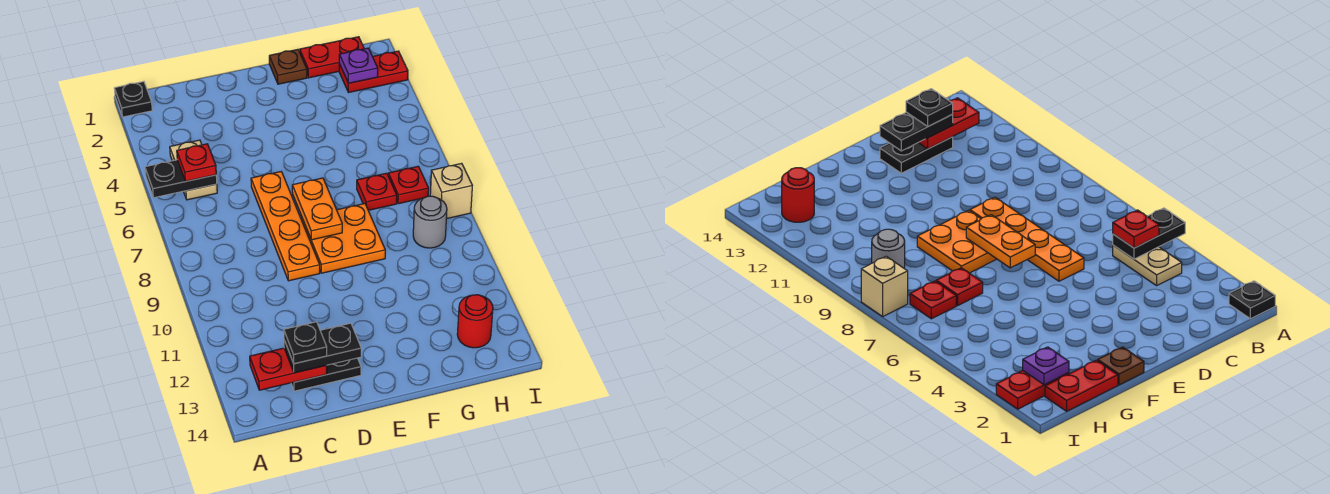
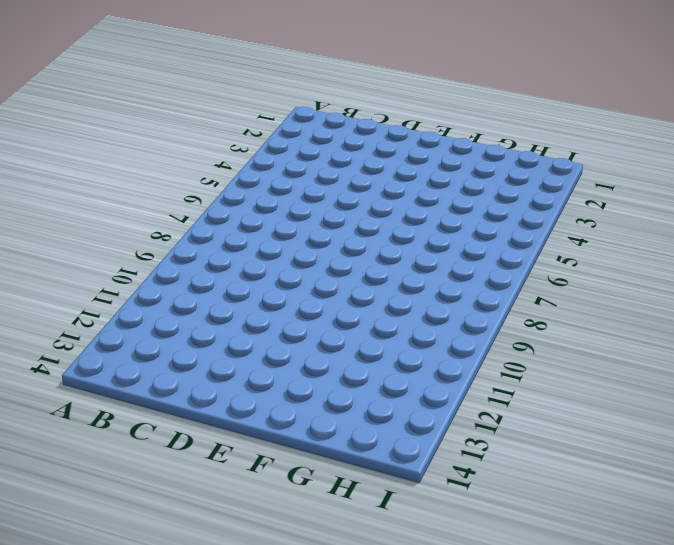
none -> black 1x1 plate [114,82,152,117]
none -> tan 1x2 plate [170,140,217,200]
none -> black 1x2 plate [291,358,361,391]

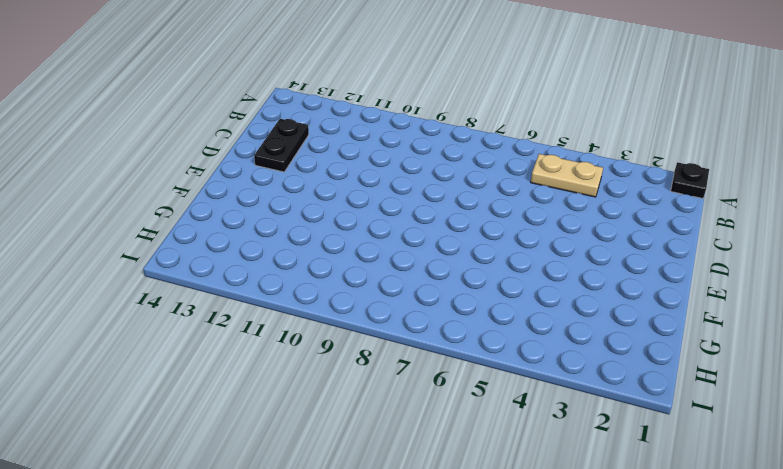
none -> orange 1x4 plate [251,172,320,281]
none -> orange 2x2 plate [302,204,385,273]
none -> brown 1x1 plate [269,49,307,84]

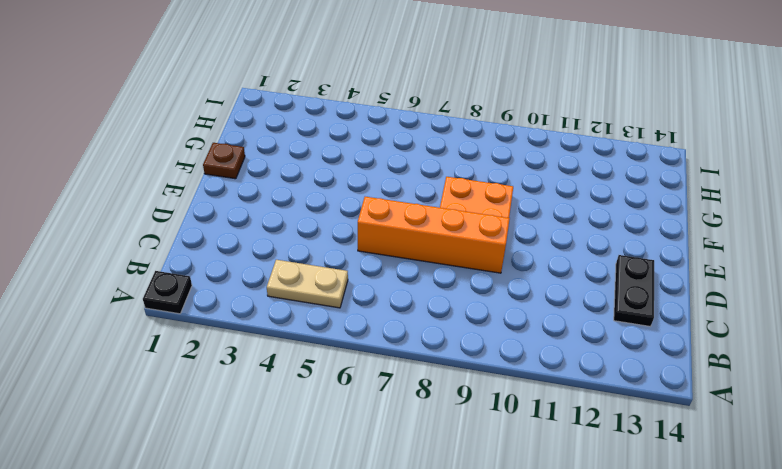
orange 1x4 brick [358,197,510,273] -> orange 1x4 plate [251,172,320,281]
none -> red 1x2 plate [300,37,364,78]
none -> red 1x1 plate [357,173,397,210]
none -> red 1x2 plate [339,51,408,93]

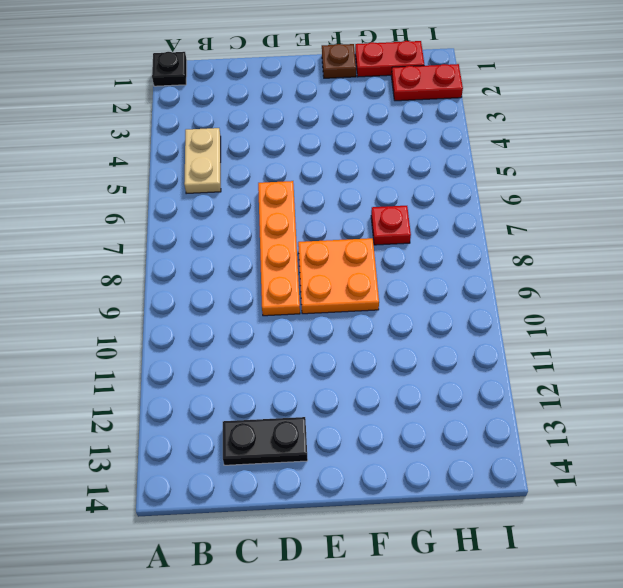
none -> red 1x1 plate [388,166,429,204]
none -> grey 1x1 round brick [413,196,447,248]
none -> red 1x1 round brick [457,295,493,348]

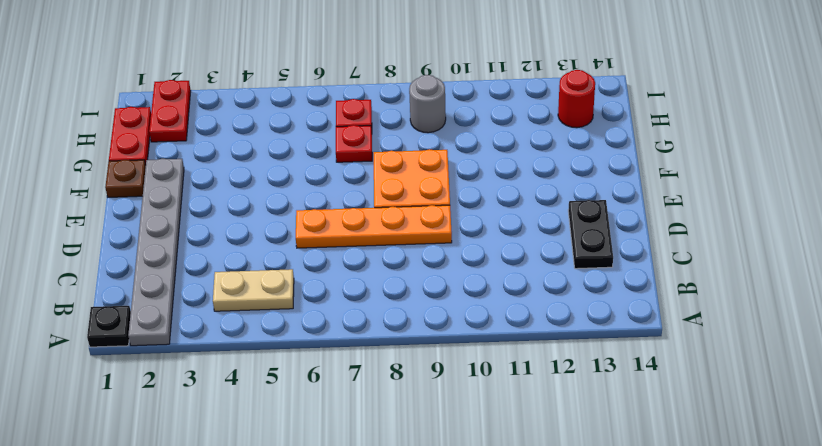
grey 1x6 plate [128,159,184,346] -> none
none -> tan 1x1 brick [430,163,472,219]
none -> black 1x2 plate [145,160,217,198]
none -> red 1x2 plate [250,348,327,390]

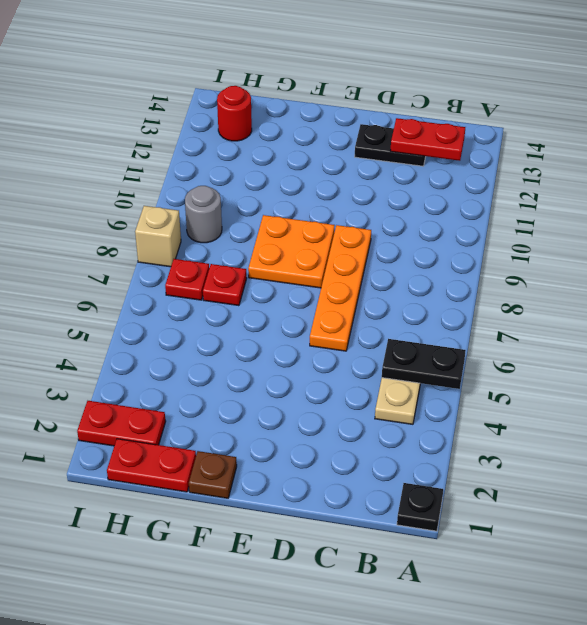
none -> orange 1x2 plate [292,178,342,240]
none -> purple 1x1 plate [339,48,378,83]
none -> red 1x1 plate [177,144,216,181]

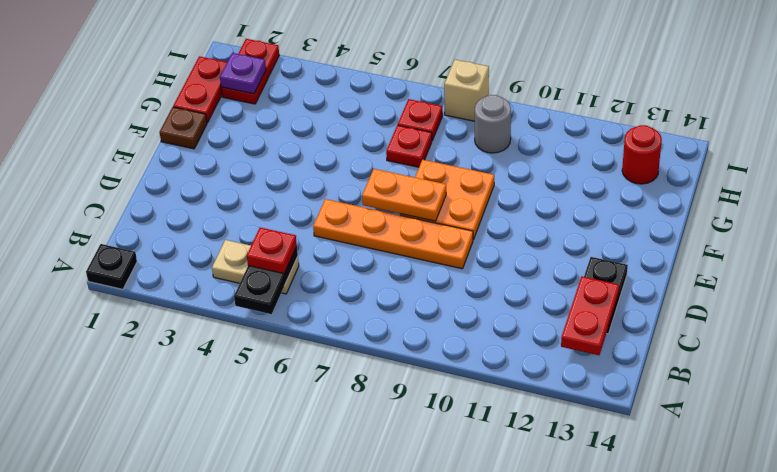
none -> black 1x2 plate [284,323,361,373]
none -> black 1x1 plate [284,322,327,364]

